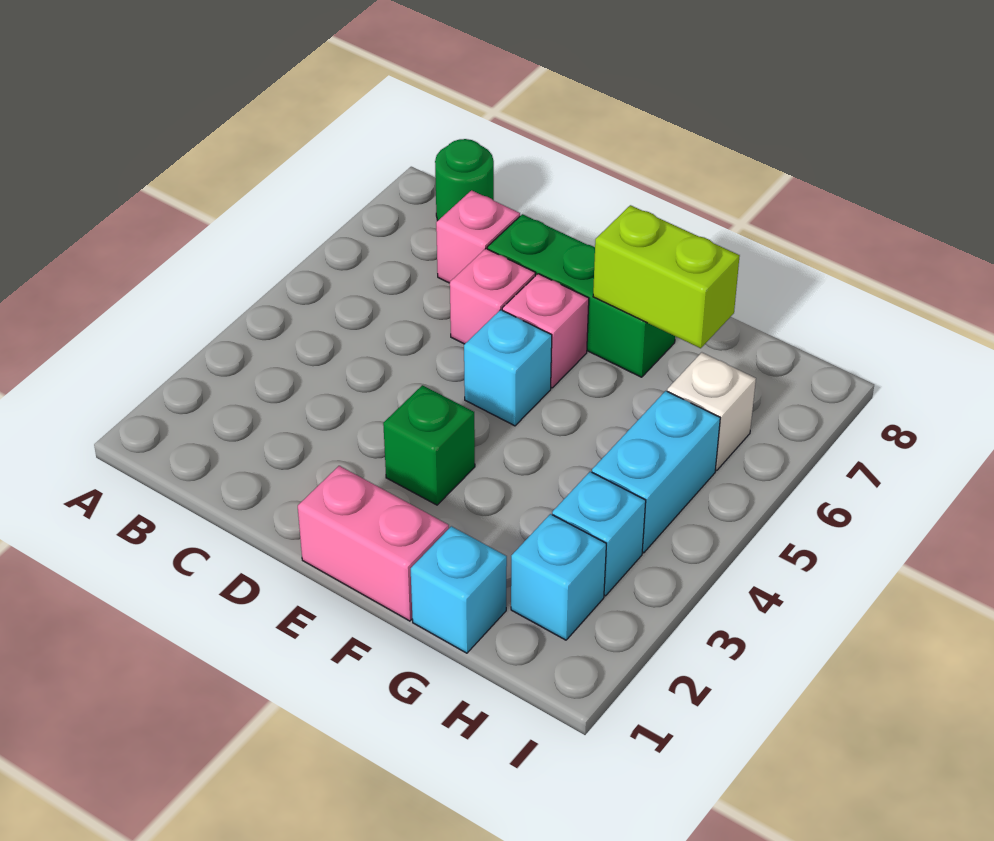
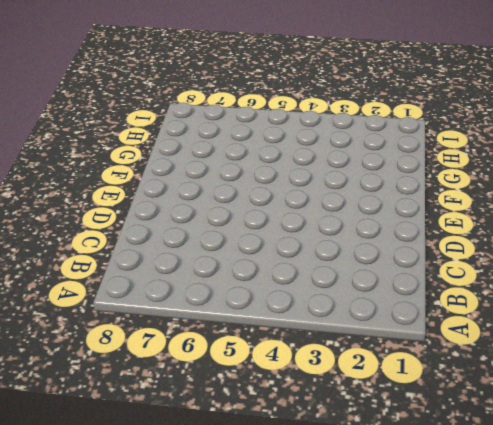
none -> green 1x1 round brick [435,139,494,221]
none -> pink 1x1 brick [436,190,520,283]
none -> pink 1x1 brick [450,249,535,344]

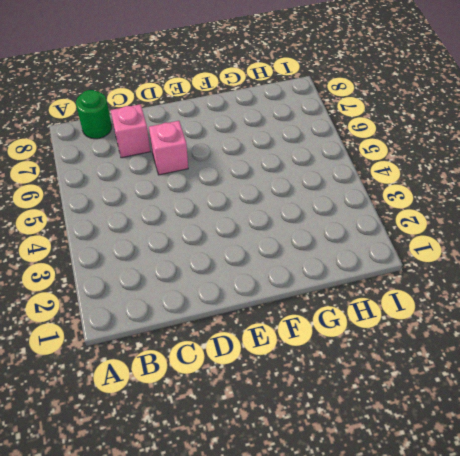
none -> green 1x3 brick [487,214,675,377]
none -> pink 1x2 brick [298,466,449,621]
none -> green 1x1 brick [383,385,475,505]

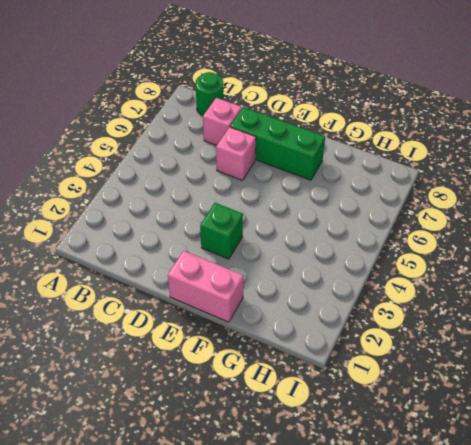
none -> cyan 1x1 brick [464,310,552,426]
none -> pink 1x1 brick [502,274,589,388]
none -> cyan 1x1 brick [411,526,507,653]

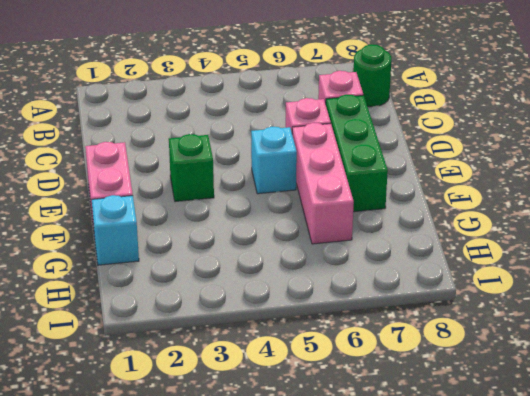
pink 1x3 brick [292,123,354,244] -> pink 1x1 brick [502,274,589,388]
none -> cyan 1x1 brick [511,514,606,640]
none -> cyan 1x1 brick [552,472,646,596]
none -> cyan 1x2 brick [592,391,720,553]

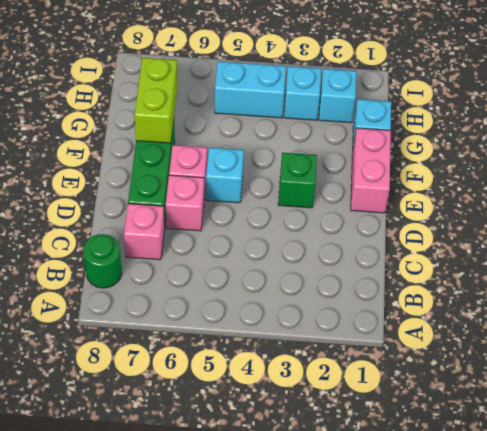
none -> white 1x1 brick [667,352,756,471]

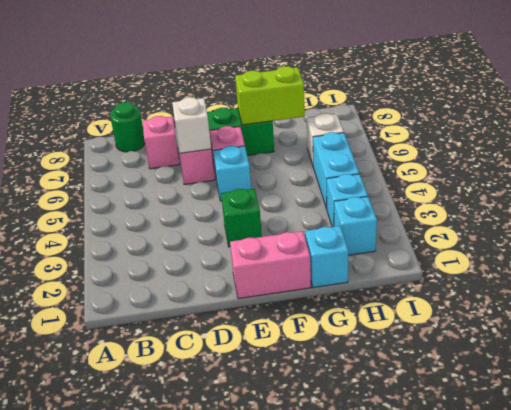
white 1x1 brick [172,97,211,153] -> none

